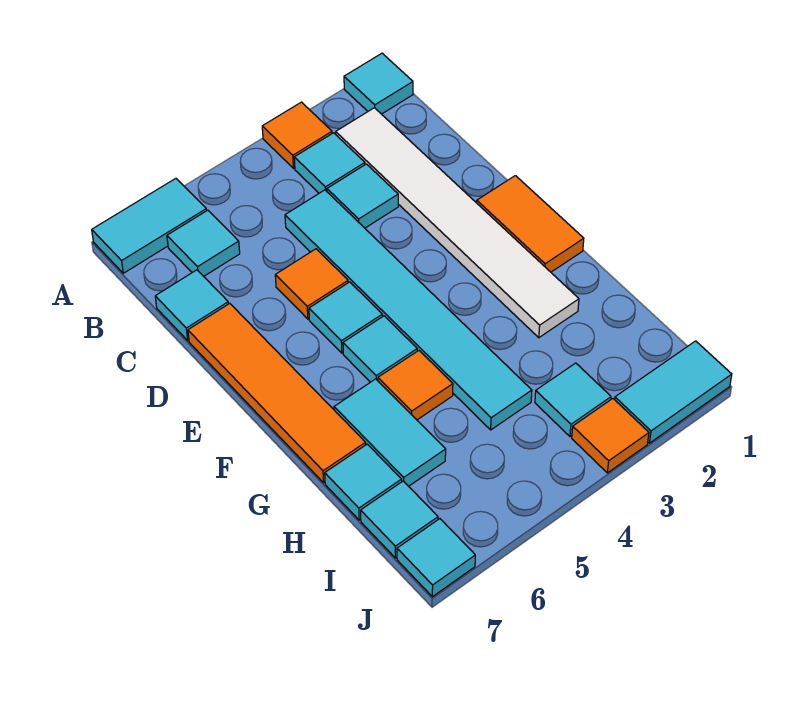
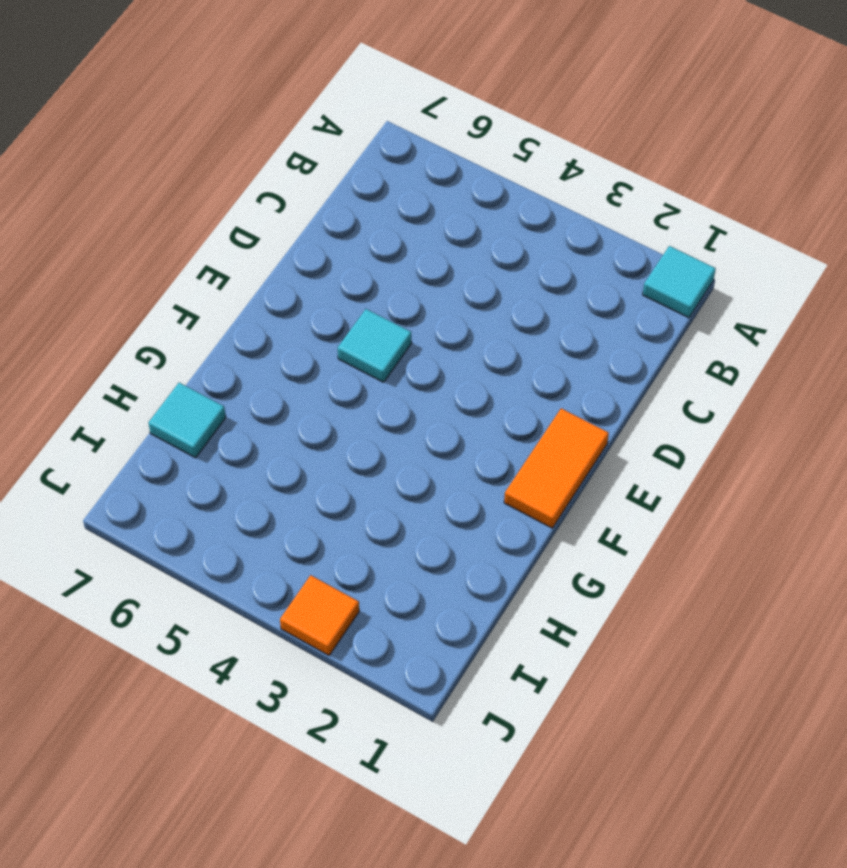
none -> orange 1x1 tile [262,102,332,168]
none -> cyan 1x2 tile [92,179,207,273]
none -> white 1x6 tile [336,108,579,338]

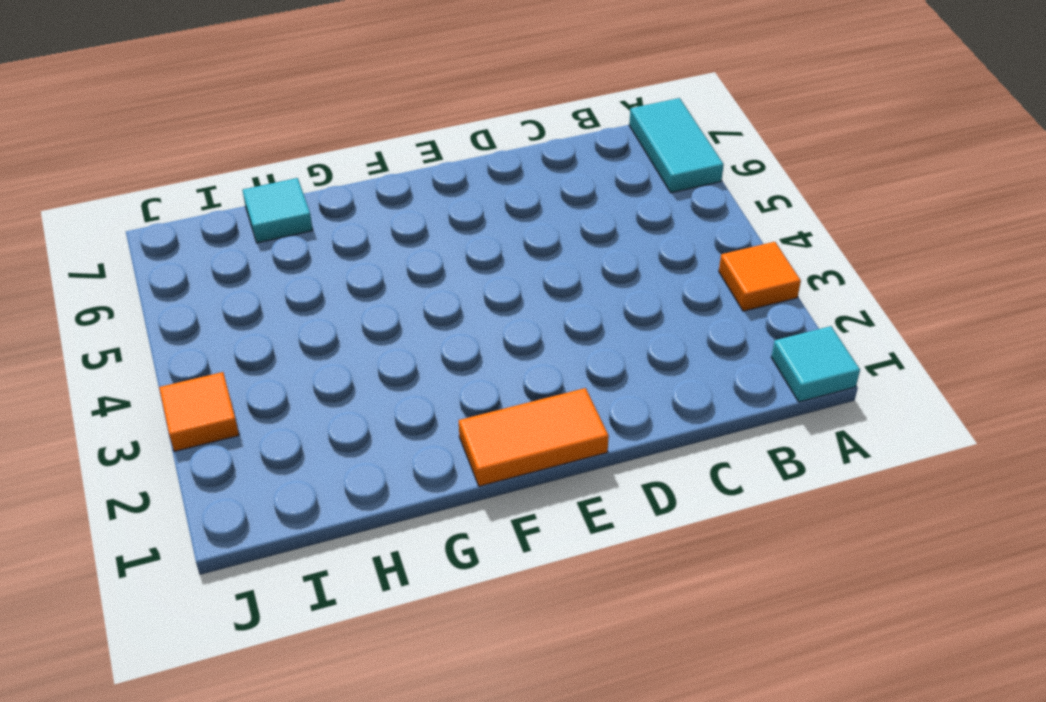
none -> white 1x6 tile [336,108,579,338]
none -> cyan 1x1 tile [294,133,365,193]
none -> cyan 1x1 tile [167,210,240,276]

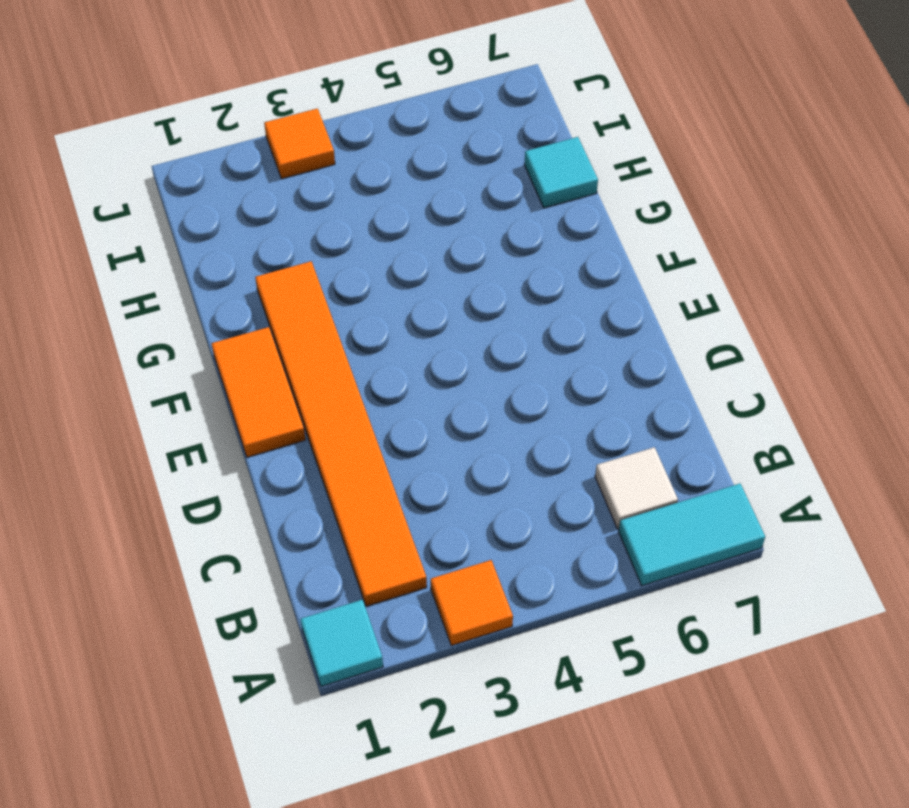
orange 1x6 tile [255,261,427,606] -> white 1x6 tile [336,108,579,338]
white 1x1 tile [595,447,678,529] -> cyan 1x1 tile [167,210,240,276]
none -> cyan 1x1 tile [294,133,365,193]
none -> cyan 1x1 tile [327,164,398,228]
none -> cyan 1x6 tile [285,190,532,430]

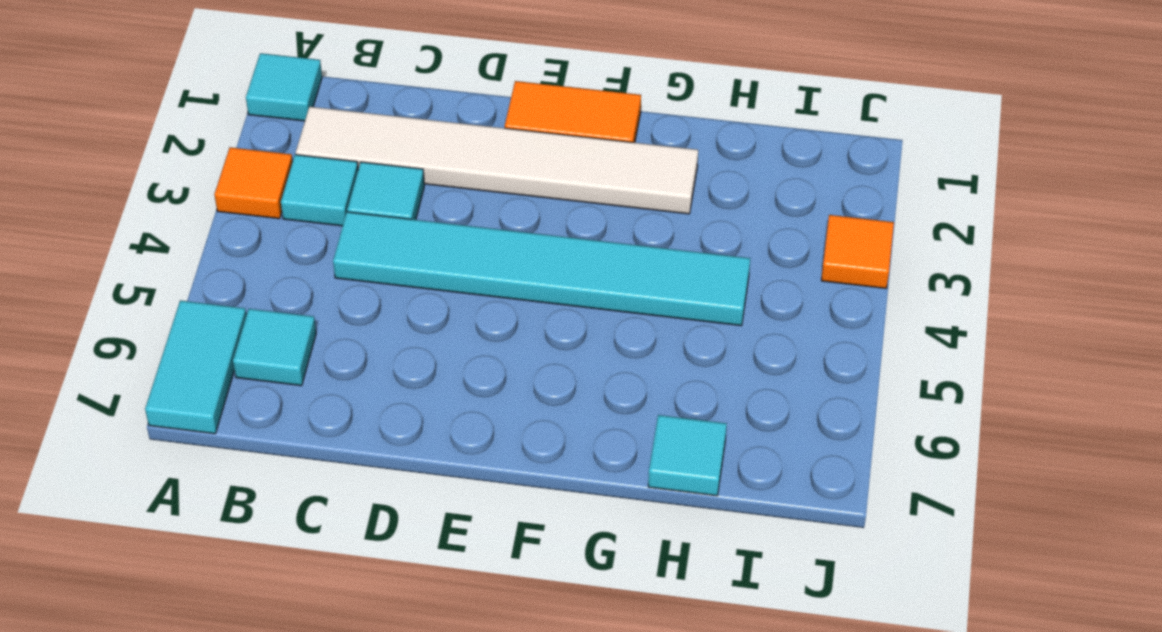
none -> cyan 1x1 tile [155,270,228,340]
none -> orange 1x1 tile [275,249,348,319]
none -> orange 1x4 tile [188,303,366,483]

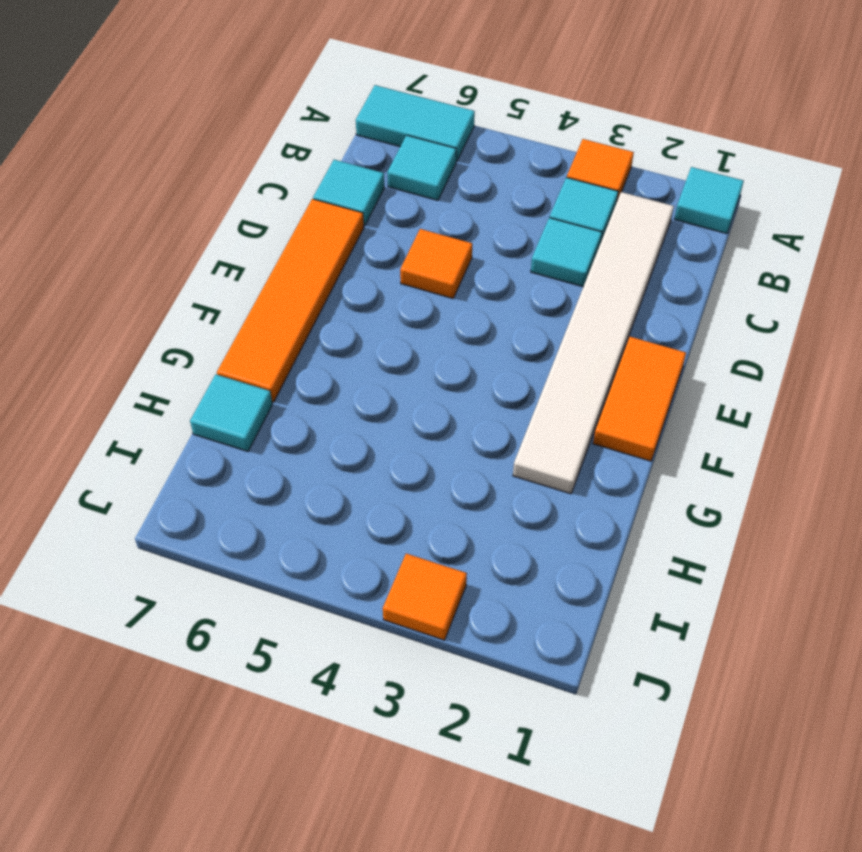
none -> cyan 1x6 tile [285,190,532,430]
none -> cyan 1x1 tile [309,282,382,353]
none -> cyan 1x1 tile [343,316,417,382]

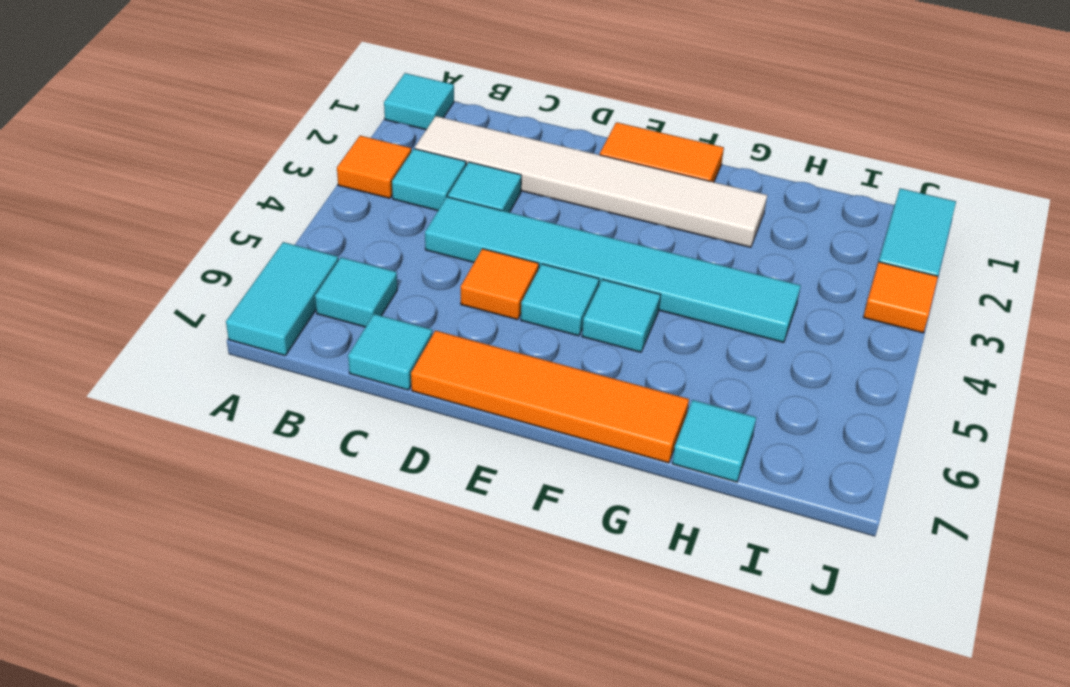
none -> orange 1x1 tile [378,351,453,420]
none -> cyan 1x2 tile [334,379,446,486]
none -> cyan 1x1 tile [535,363,611,436]

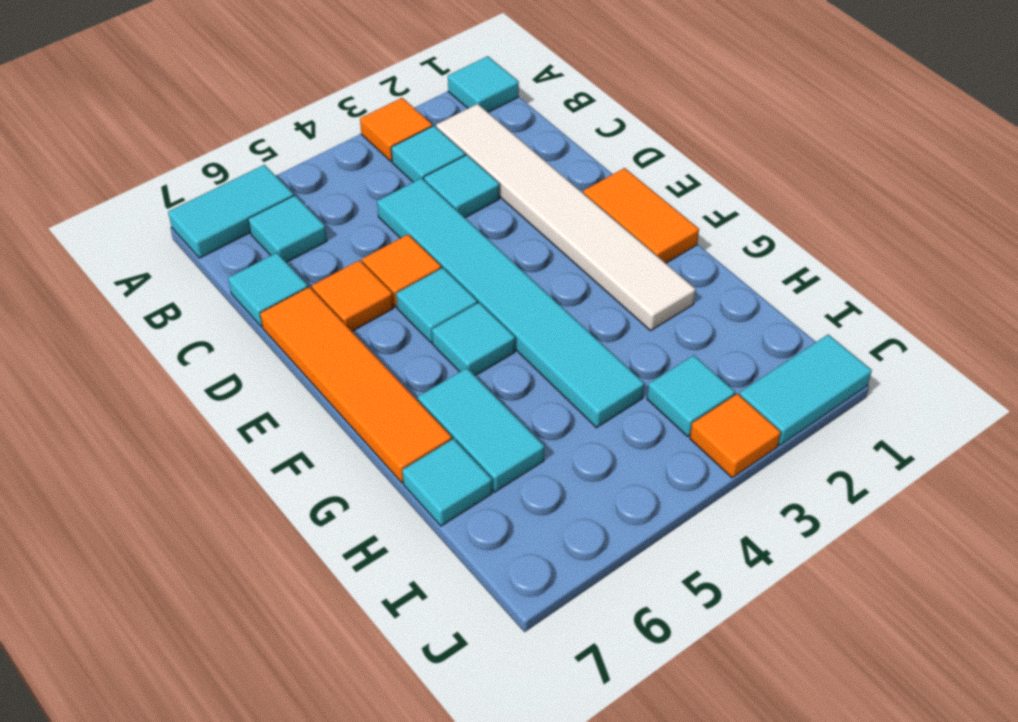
orange 1x1 tile [312,260,393,331] -> orange 1x1 tile moved to [378,351,453,420]
none -> cyan 1x1 tile [361,481,438,558]
none -> cyan 1x1 tile [397,519,475,597]

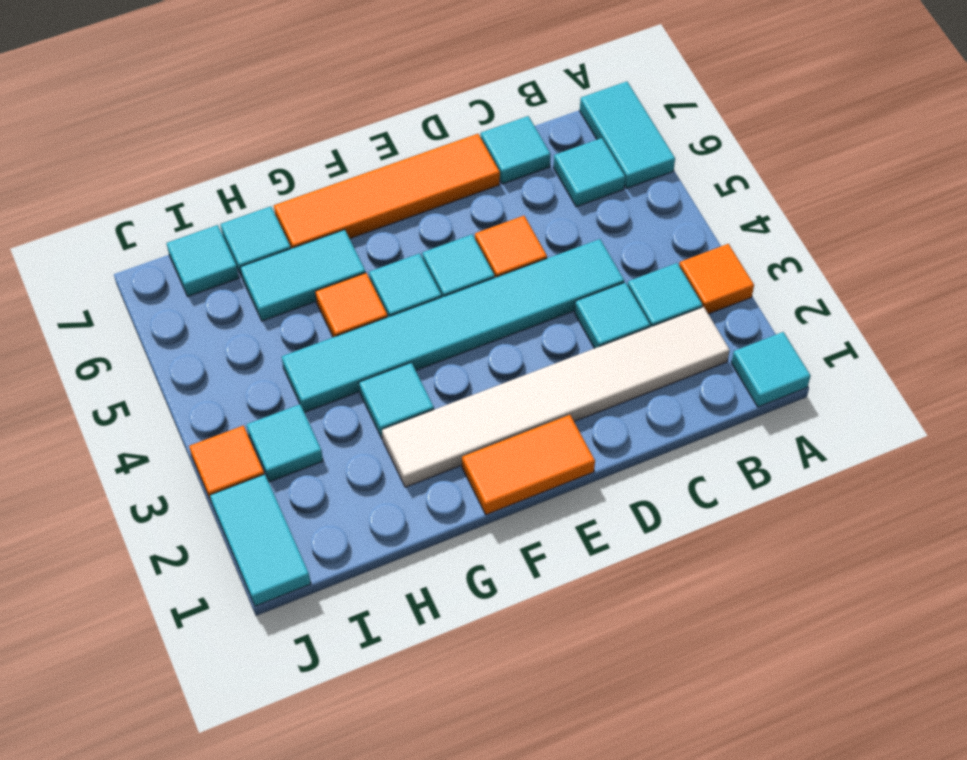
cyan 1x1 tile [359,363,434,439] -> cyan 1x1 tile moved to [397,519,475,597]

